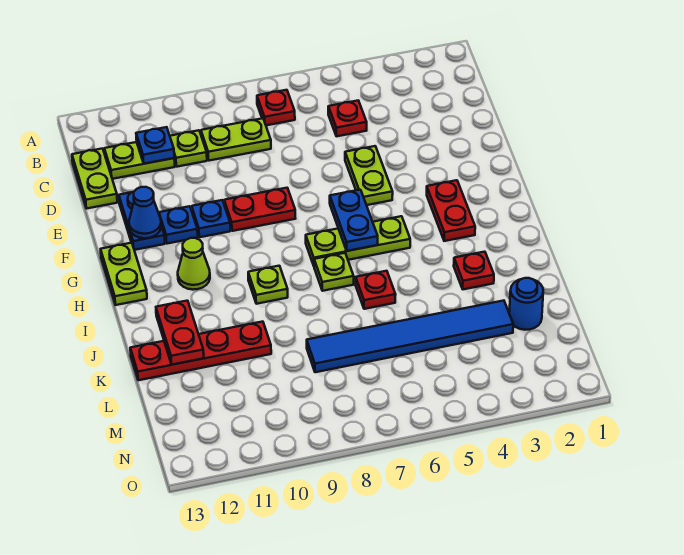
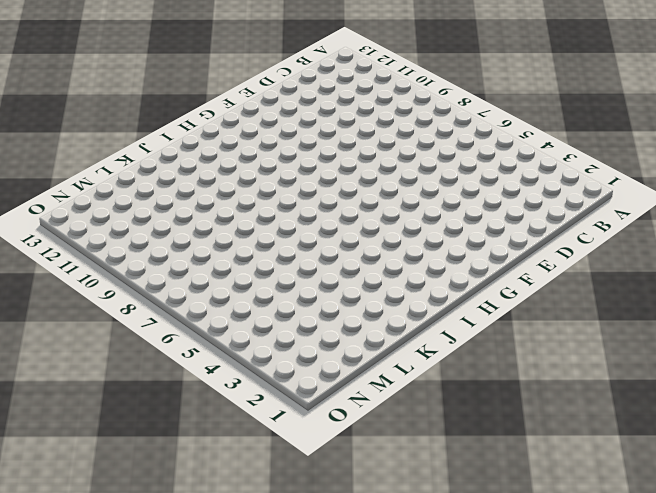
none -> red 1x1 plate [257,90,295,125]
none -> red 1x1 plate [328,101,367,136]
none -> lime 1x2 plate [201,118,271,161]

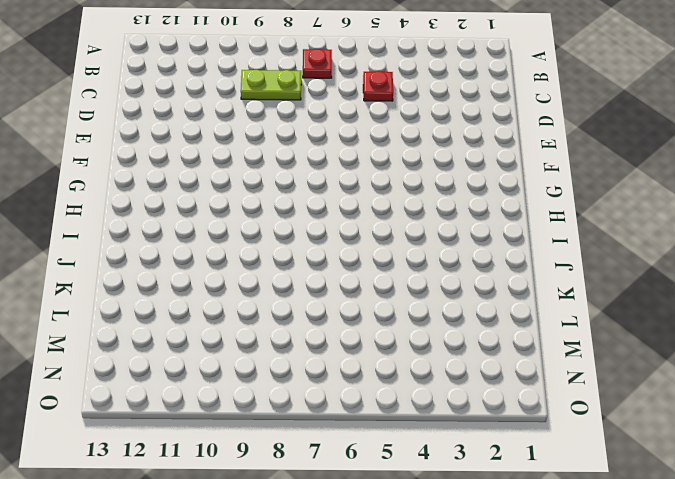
none -> lime 1x1 plate [170,130,207,167]
none -> lime 1x2 plate [104,142,175,179]
none -> lime 1x2 plate [72,149,117,208]

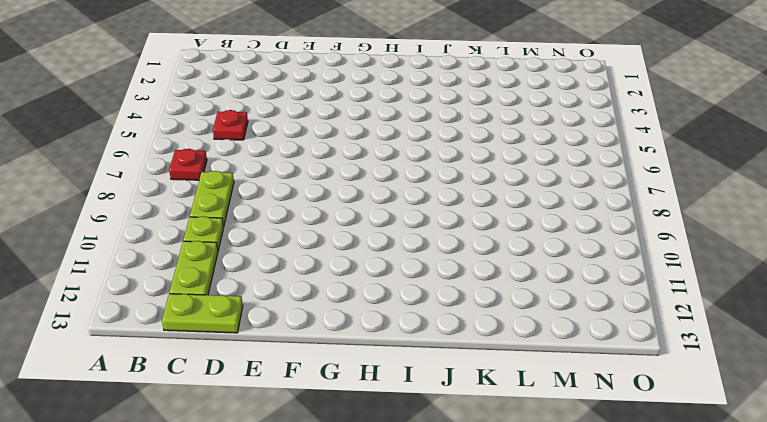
none -> lime 1x2 plate [345,146,393,205]
none -> blue 1x2 plate [119,192,165,250]
none -> red 1x2 plate [224,188,296,231]

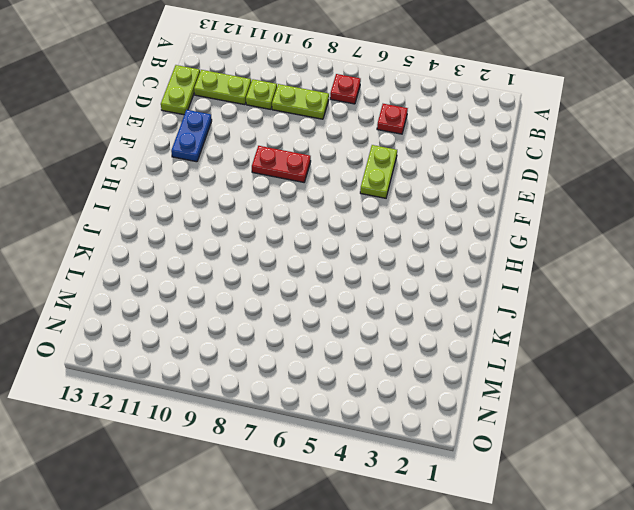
none -> blue 1x1 plate [192,200,230,237]
none -> blue 1x1 plate [159,206,198,244]
none -> red 1x2 plate [427,180,475,241]

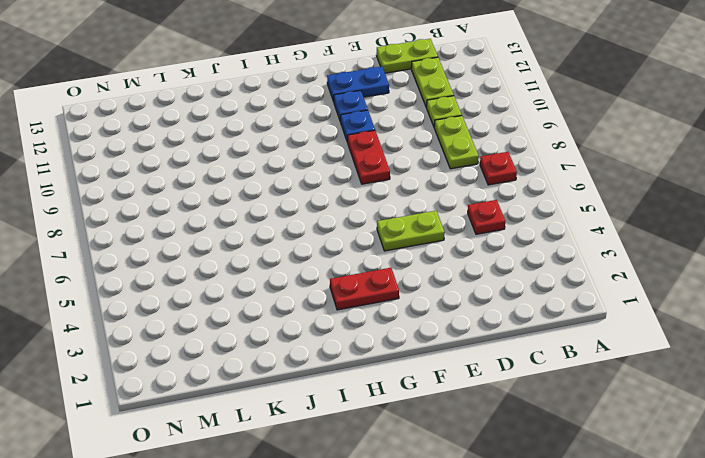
none -> lime 1x2 plate [101,243,147,305]
none -> lime 1x3 plate [306,216,410,265]
none -> lime 1x1 cone [178,238,210,290]

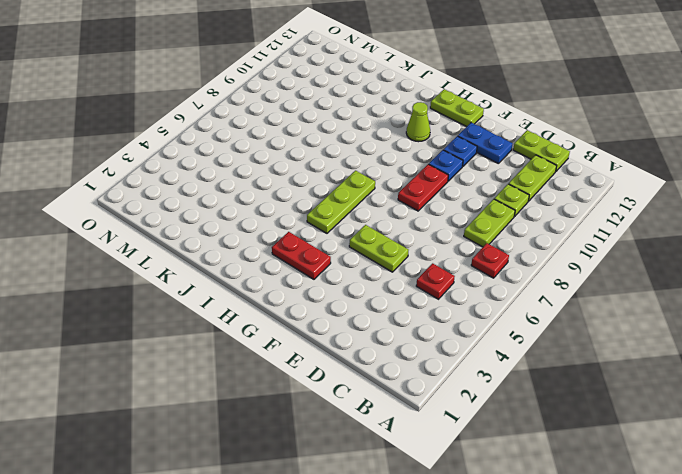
none -> lime 1x1 plate [314,253,354,291]
none -> lime 1x1 plate [248,266,288,304]
none -> red 1x1 plate [454,252,494,289]

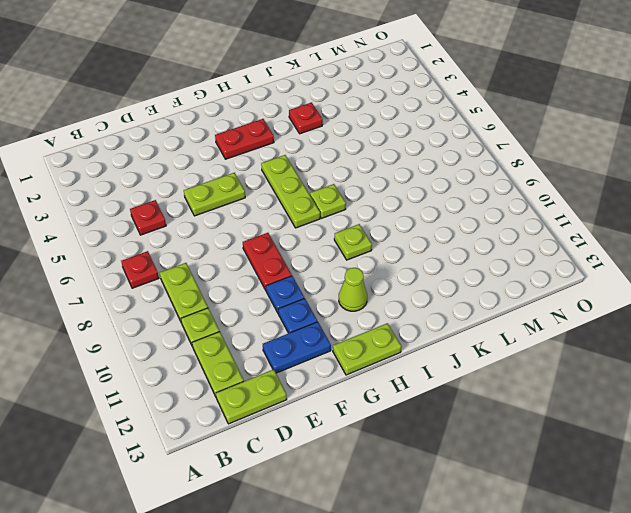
none -> red 1x1 plate [356,271,396,309]
none -> red 1x4 plate [130,322,271,380]
none -> blue 1x1 round brick [509,278,543,330]

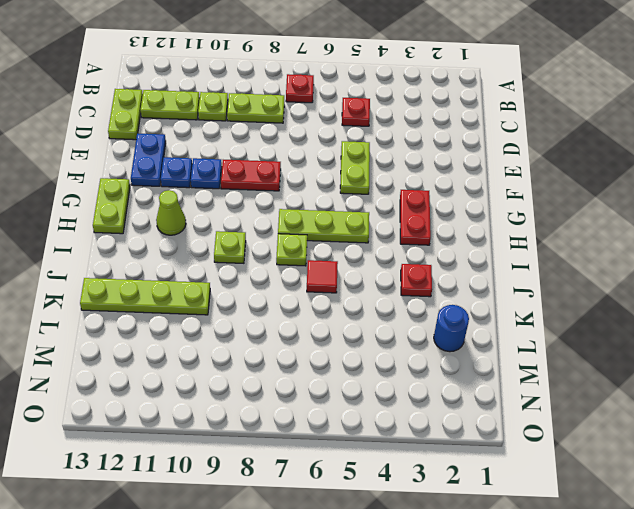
red 1x1 tile [307,260,338,293] -> red 1x1 plate [356,271,396,309]
lime 1x4 plate [80,278,210,315] -> red 1x4 plate [130,322,271,380]
none -> blue 1x6 tile [307,301,513,372]
none -> blue 1x1 plate [136,127,174,164]
none -> blue 1x1 cone [129,187,161,238]

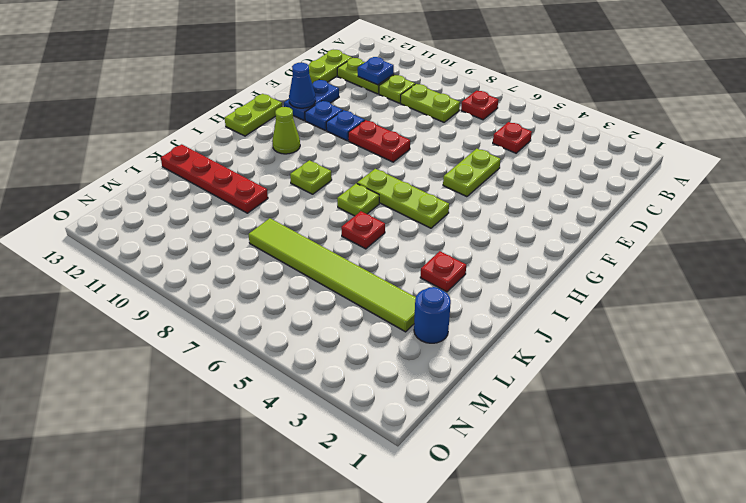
lime 1x6 tile [248,218,416,332] -> blue 1x6 tile [307,301,513,372]
none -> red 1x2 plate [427,180,475,241]
none -> blue 1x2 plate [330,190,378,251]
none -> red 1x2 plate [156,301,204,365]

